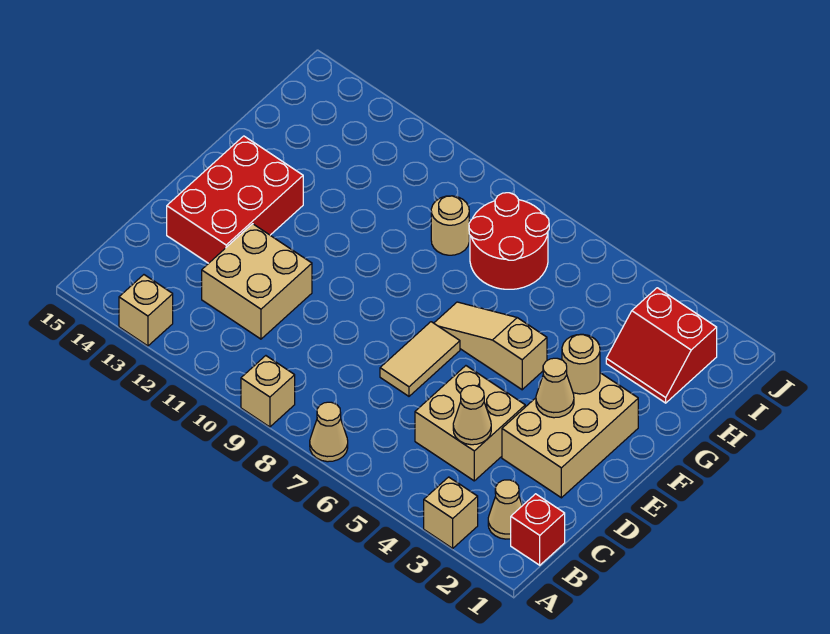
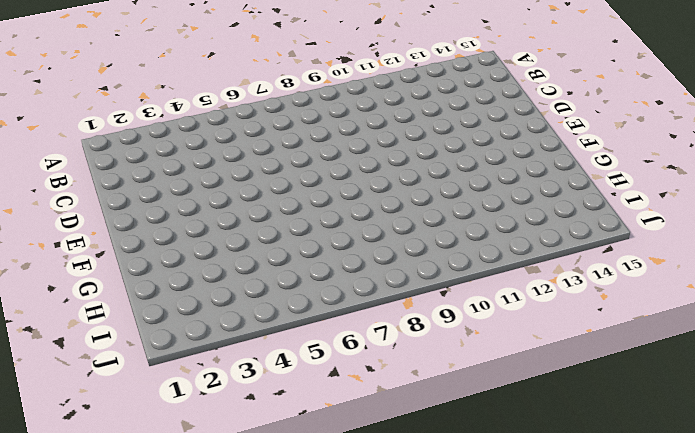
none -> tan 1x1 brick [424,477,478,548]
none -> tan 1x1 cone [310,402,348,462]
none -> tan 1x1 brick [241,356,295,427]

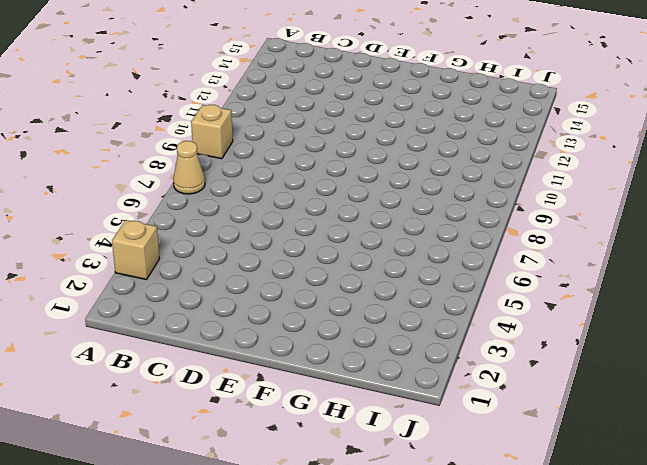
none -> tan 1x1 brick [119,275,173,346]
none -> red 1x1 brick [511,494,565,565]
none -> tan 1x1 cone [488,480,522,539]

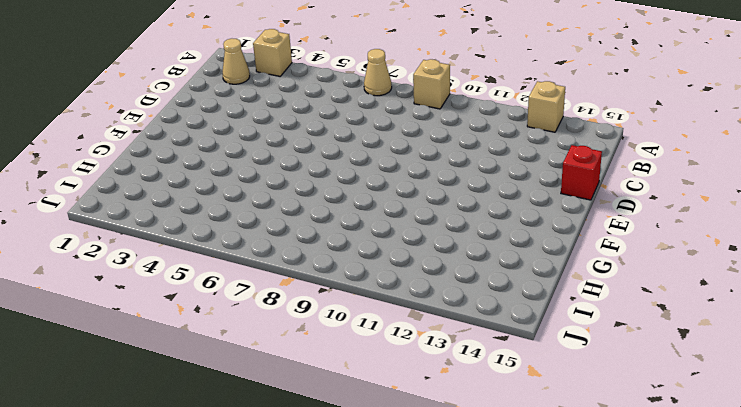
red 1x1 brick [561,145,602,200] -> red 1x1 brick moved to [511,494,565,565]
none -> tan 2x2 brick [415,366,525,481]
none -> tan 2x2 brick [202,224,312,339]
none -> tan 2x3 brick [502,373,638,498]

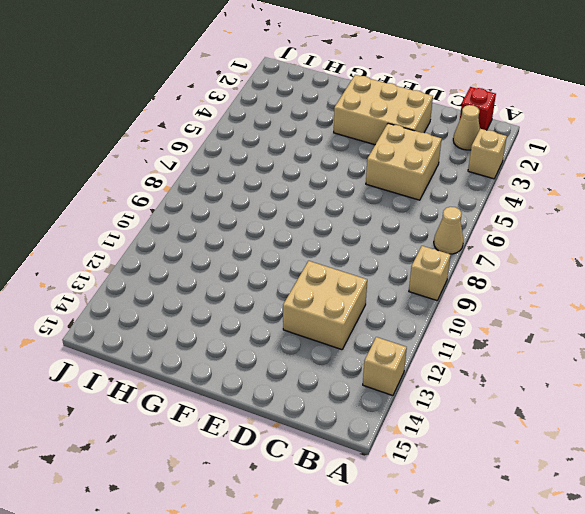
none -> tan 1x2 tile [380,322,460,396]
none -> red 2x3 brick [167,136,303,263]
none -> tan 1x3 slope [434,302,547,390]

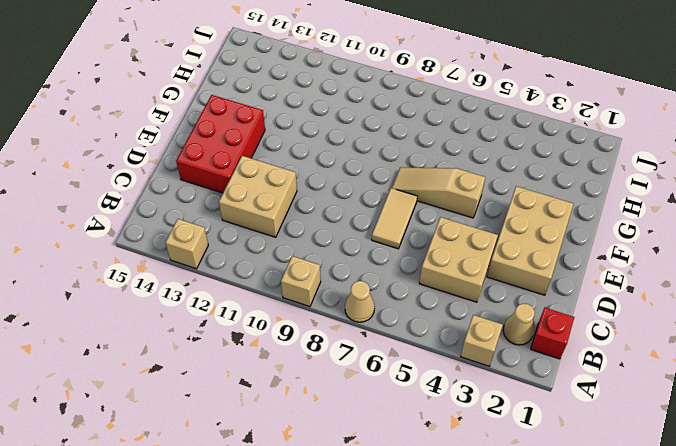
none -> red 2x2 slope [606,288,717,403]
none -> red 2x2 round brick [469,193,549,289]
none -> tan 1x1 round brick [431,196,469,255]

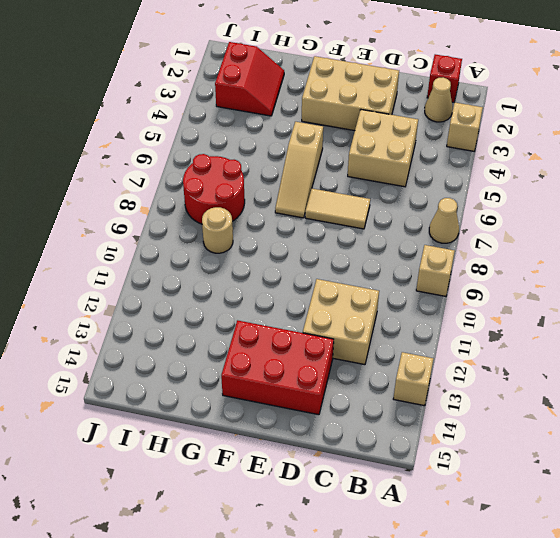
none -> tan 1x1 cone [453,385,491,445]
none -> tan 1x1 cone [536,358,574,418]
none -> tan 1x1 round brick [562,334,600,394]

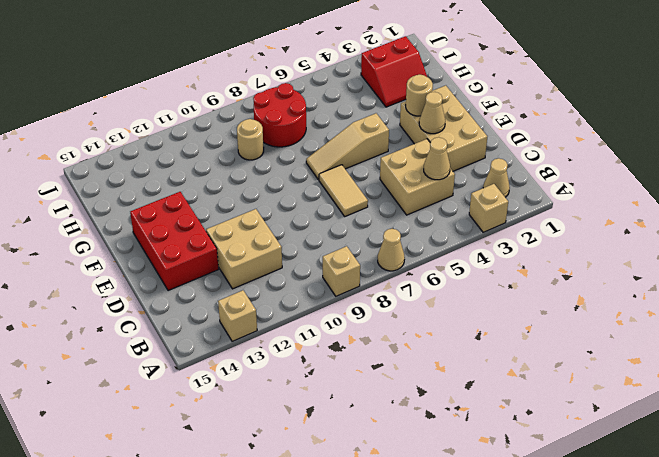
none -> red 1x1 brick [511,494,565,565]

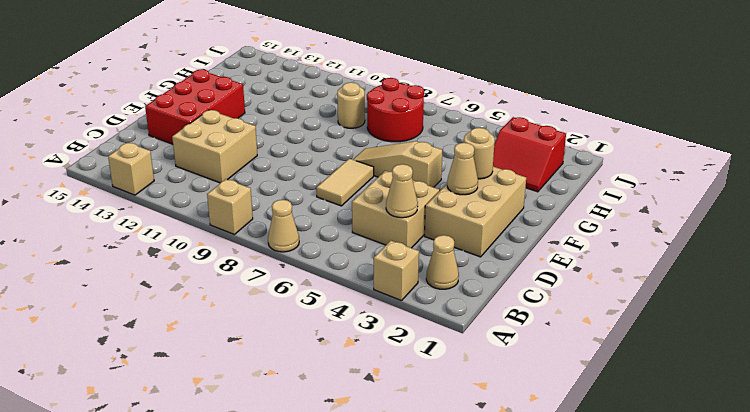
none -> red 1x1 brick [511,494,565,565]

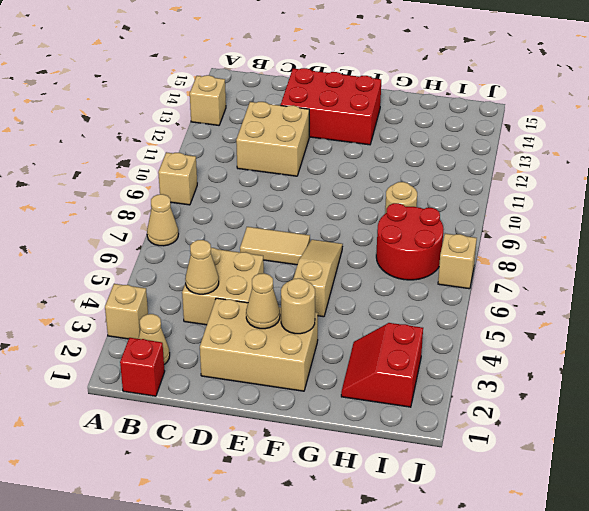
tan 1x1 brick [438,234,477,289] -> none

